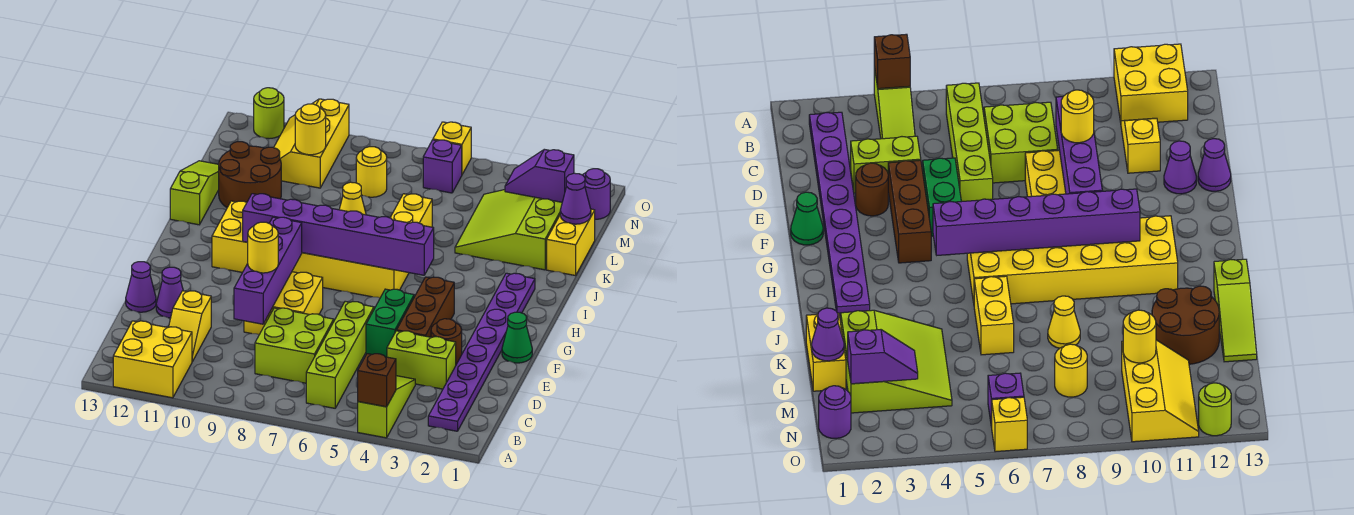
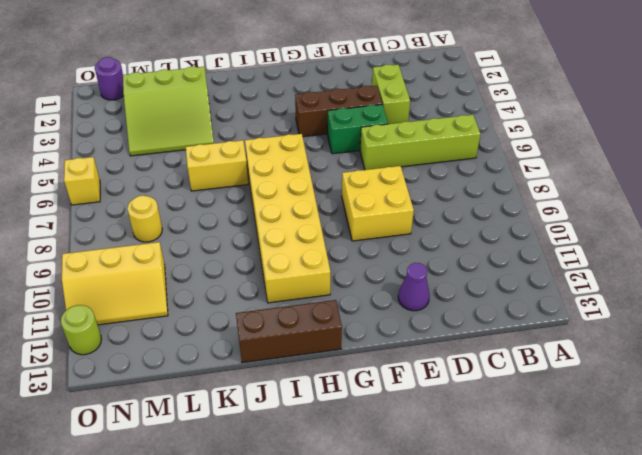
brown 1x3 brick [236,300,342,363] -> lime 1x3 slope [170,161,219,225]
none -> lime 1x3 slope [358,376,415,438]
none -> yellow 2x2 brick [113,321,192,398]
none -> purple 1x8 plate [428,273,535,431]
none -> lime 2x2 brick [255,308,334,383]

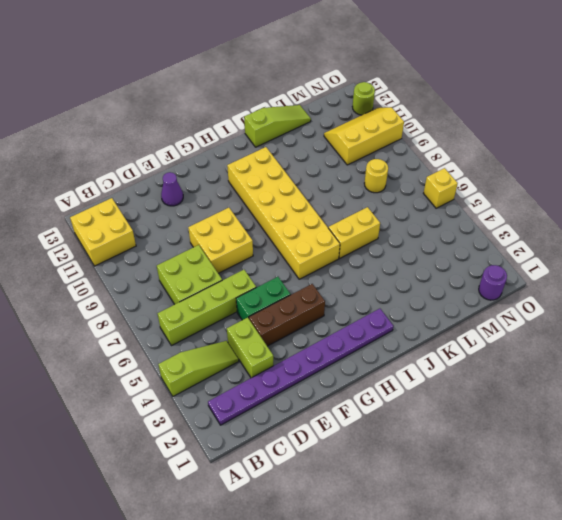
none -> yellow 1x2 slope [169,291,211,362]
none -> brown 1x1 round brick [431,319,462,364]
none -> purple 1x1 cone [126,262,156,312]
none -> green 1x1 cone [502,312,532,363]

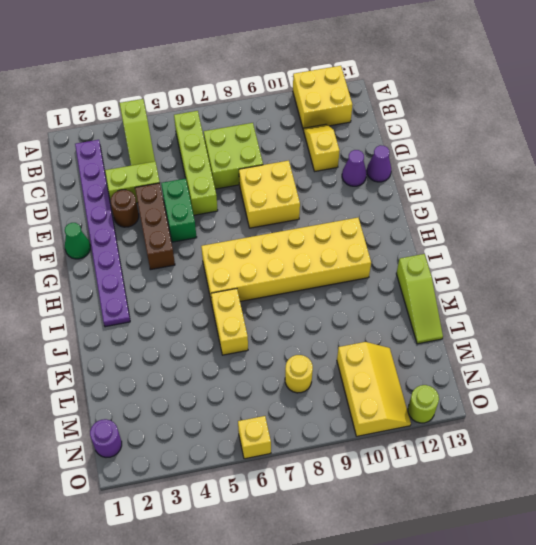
none -> yellow 1x2 brick [547,209,595,276]
none -> lime 3x3 slope [455,190,562,270]
none -> yellow 1x1 cone [339,182,366,215]
none -> brown 2x2 round brick [219,142,281,207]

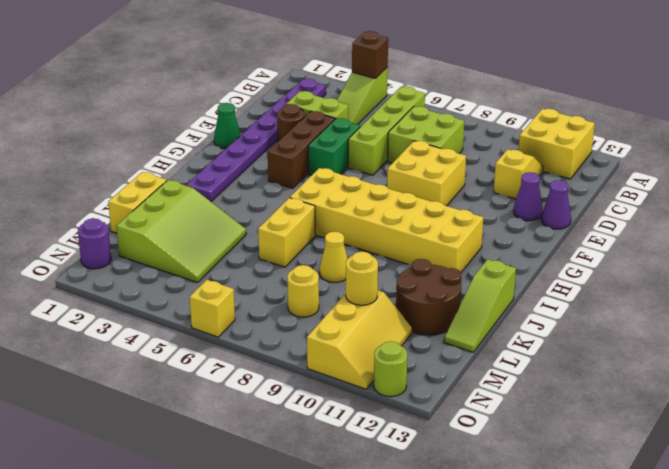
none -> purple 1x1 brick [423,140,462,193]
none -> purple 1x4 brick [234,217,302,324]
none -> purple 1x6 brick [243,194,434,275]
none -> purple 1x1 cone [560,173,591,224]

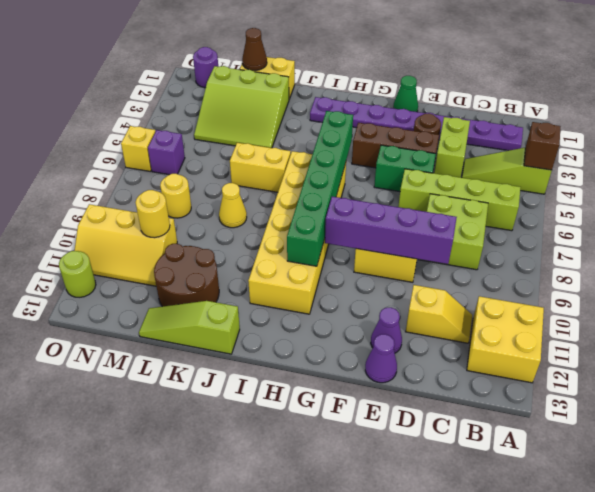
green 1x6 brick [287,111,353,266] -> purple 1x6 brick [243,194,434,275]
brown 1x1 cone [242,28,267,71] -> purple 1x1 cone [560,173,591,224]
none -> purple 1x2 slope [505,149,574,202]
none -> yellow 1x1 round brick [247,222,278,273]

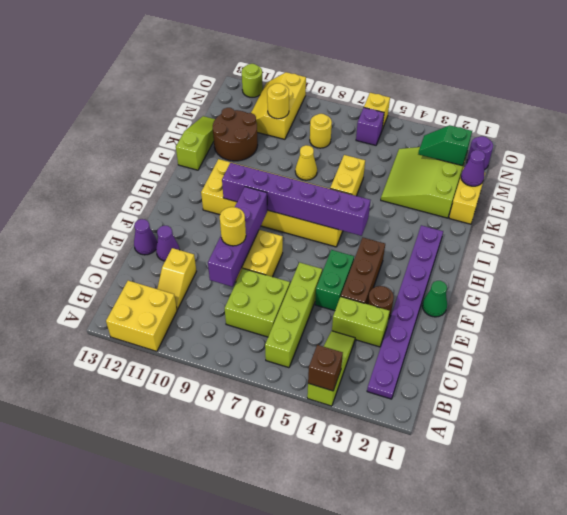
green 1x2 slope [418,125,472,166] -> purple 1x2 slope [505,149,574,202]

